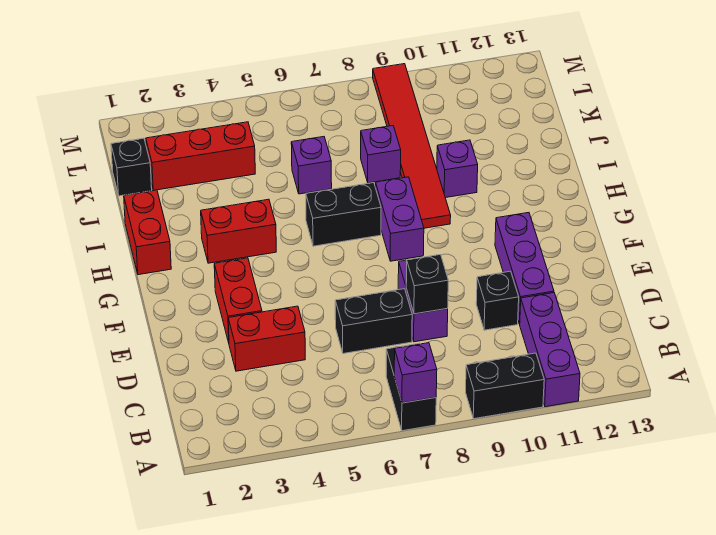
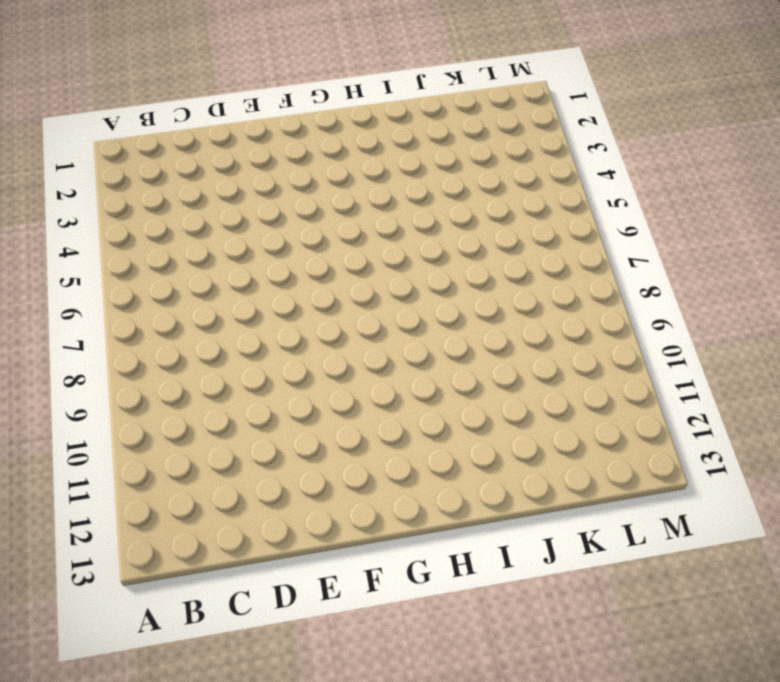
none -> black 1x2 brick [386,343,436,431]
none -> black 1x2 brick [466,353,544,419]
none -> purple 1x3 brick [520,293,580,407]

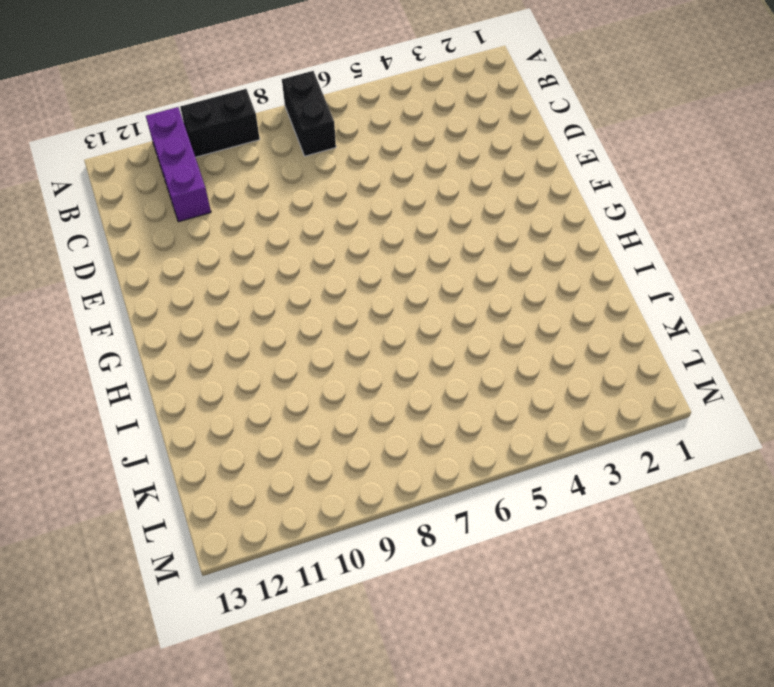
none -> red 1x2 brick [228,306,305,371]
none -> black 1x2 brick [335,289,412,354]
none -> purple 1x2 brick [398,260,448,342]

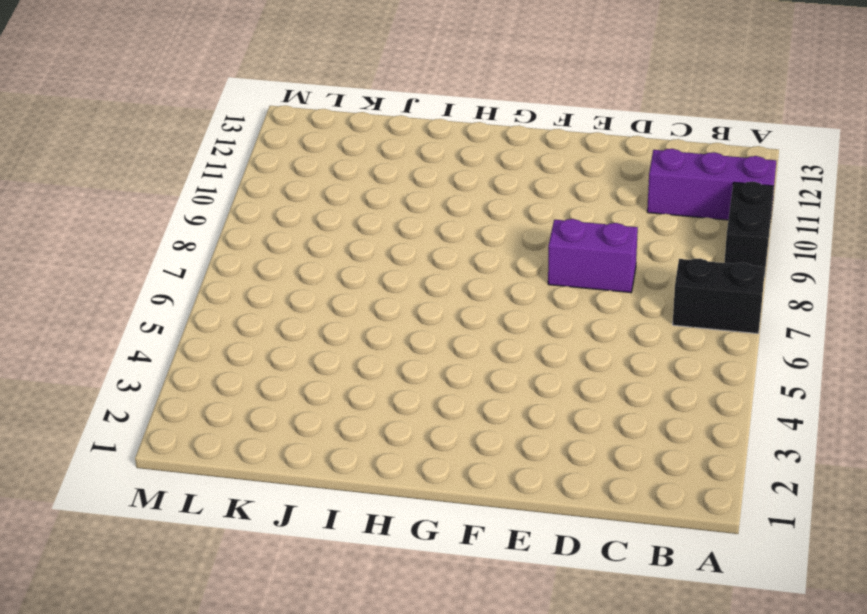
none -> red 1x2 brick [228,306,305,371]
none -> black 1x2 brick [335,289,412,354]
none -> black 1x1 brick [476,271,519,330]

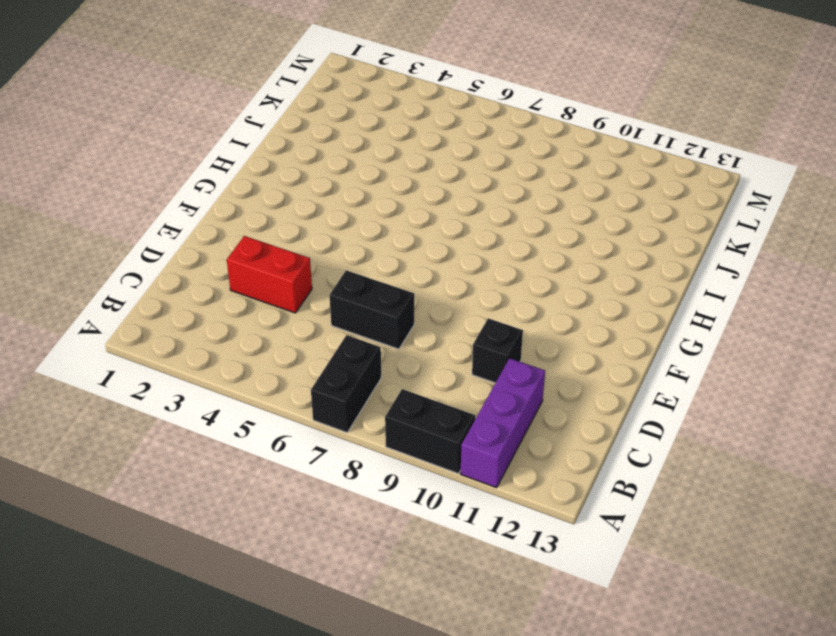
none -> purple 1x2 brick [398,260,448,342]
none -> purple 1x3 brick [495,213,554,324]
none -> red 1x2 brick [214,258,262,342]

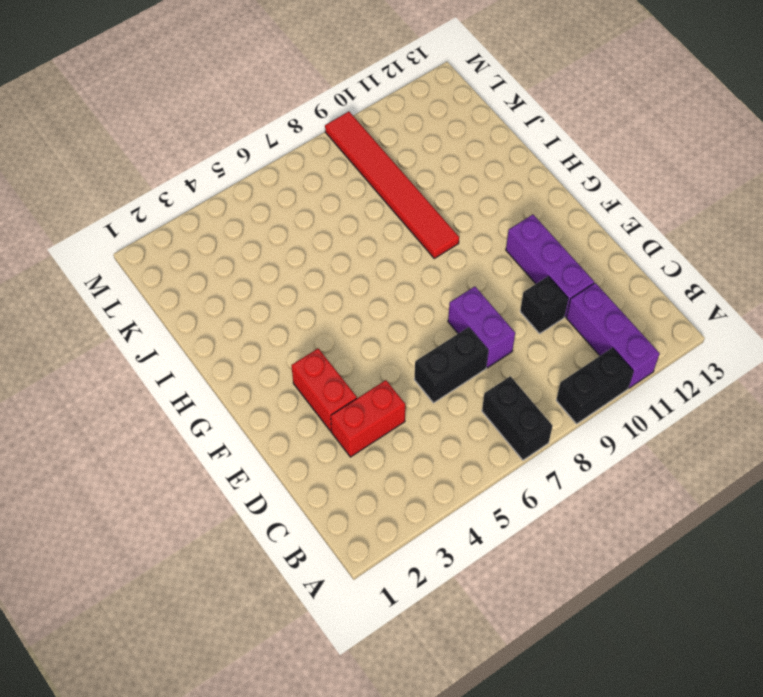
none -> purple 1x2 brick [376,177,424,261]
none -> red 1x2 brick [124,190,171,275]
none -> red 1x2 brick [201,199,276,263]

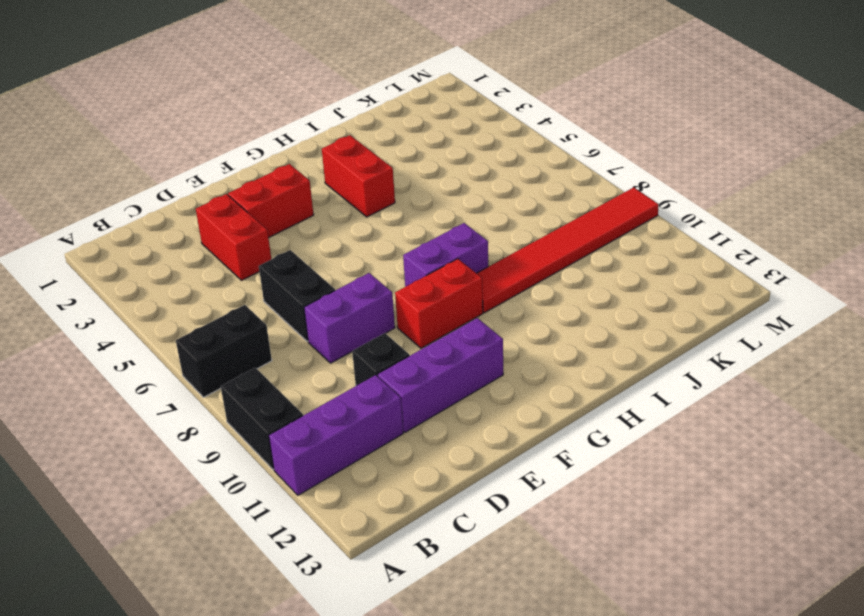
red 1x2 brick [395,259,483,348] -> red 1x2 brick moved to [124,190,171,275]
none -> black 1x2 brick [306,183,381,246]
none -> purple 1x1 brick [437,140,478,198]
none -> purple 1x1 brick [291,137,332,194]

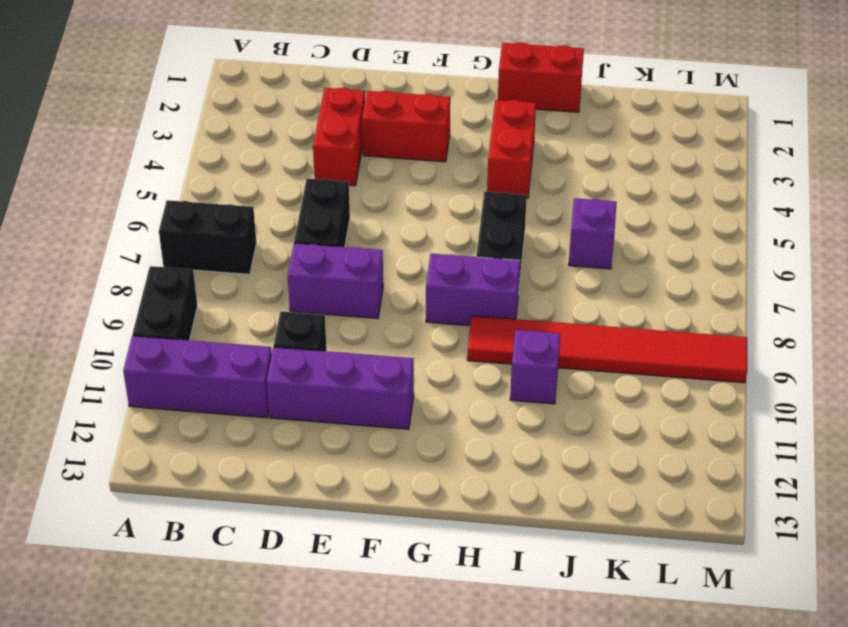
none -> purple 1x1 brick [361,126,401,183]
none -> black 1x1 brick [111,138,152,196]
none -> red 1x3 brick [146,122,255,190]

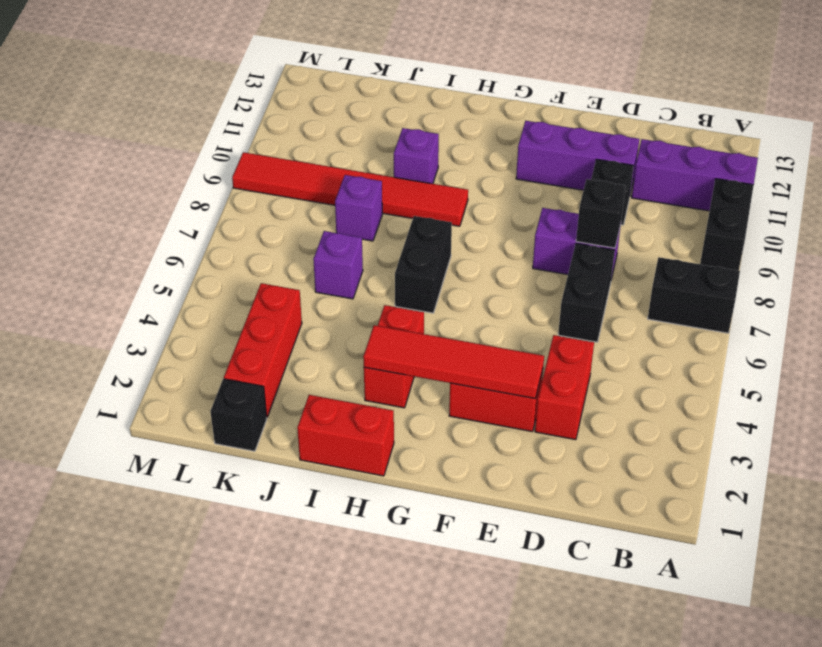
red 1x4 tile [363,325,544,399] -> none
none -> purple 1x2 brick [376,177,424,261]
none -> purple 1x1 brick [394,343,437,403]

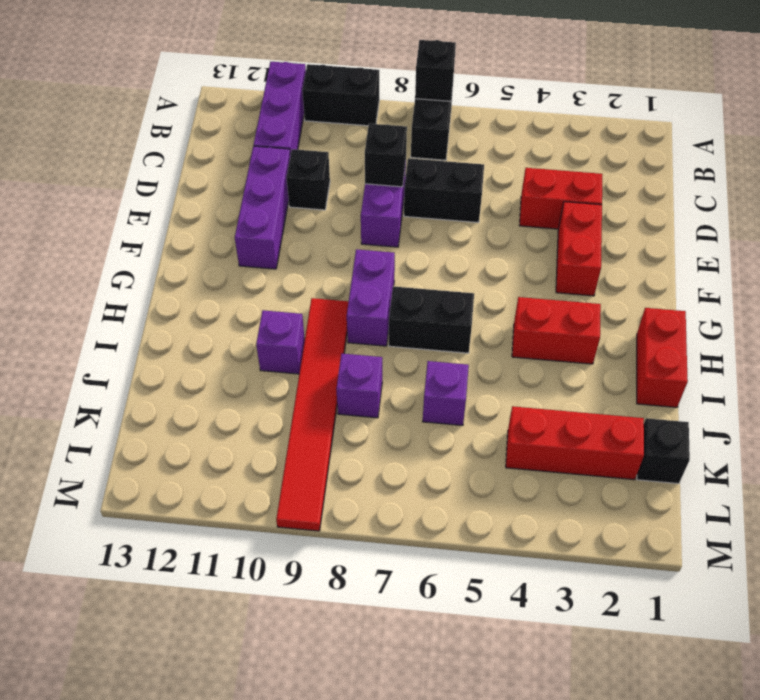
black 1x1 brick [415,40,456,101] -> purple 1x1 brick [394,343,437,403]

